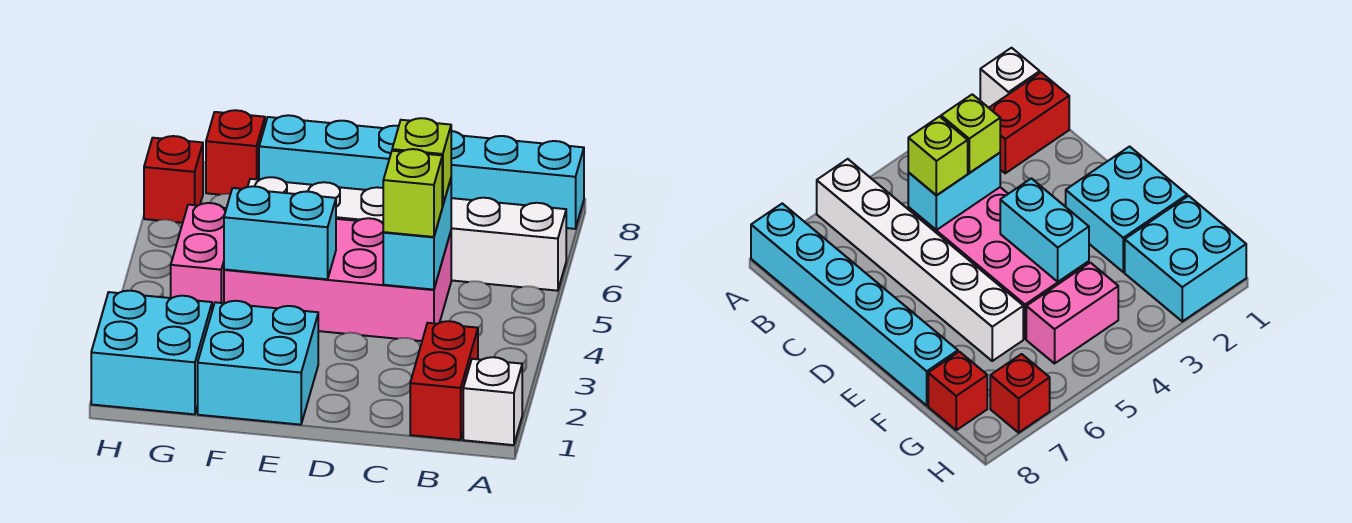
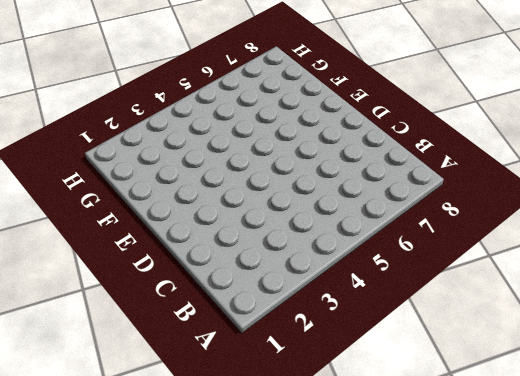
none -> white 1x1 brick [463,357,522,445]
none -> white 1x6 brick [248,177,566,291]
none -> cyan 1x6 brick [259,115,584,229]

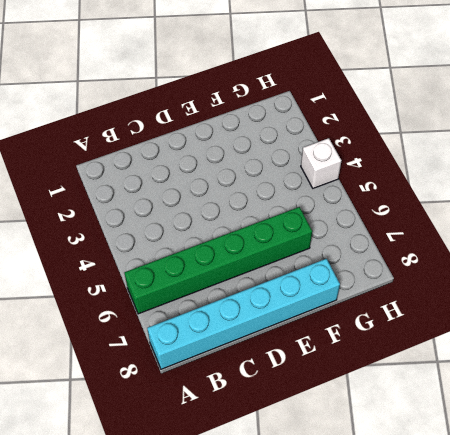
green 1x6 brick [124,207,312,314] -> white 1x6 brick [248,177,566,291]
white 1x1 brick [301,138,341,188] -> white 1x1 brick moved to [463,357,522,445]
none -> red 1x2 brick [410,321,478,440]
none -> pink 2x4 brick [224,218,451,341]
none -> cyan 2x2 brick [198,301,318,425]

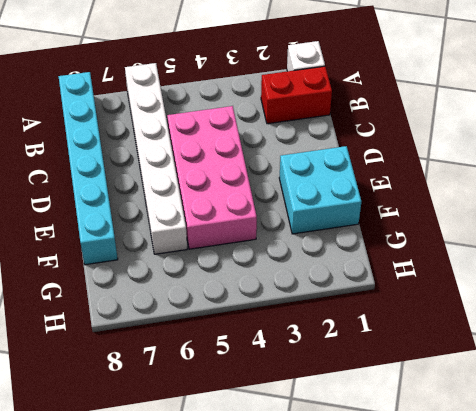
none -> cyan 2x2 brick [91,291,212,414]
none -> pink 1x2 brick [171,203,226,310]
none -> red 1x1 brick [206,110,265,195]

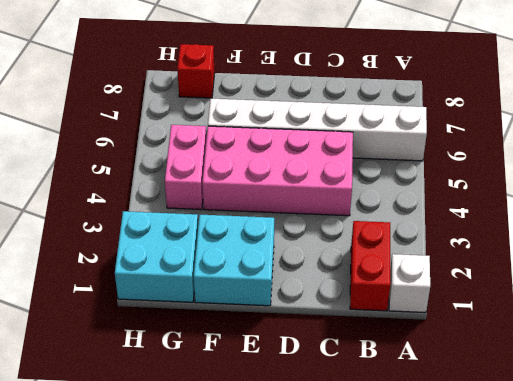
none -> cyan 1x6 brick [259,115,584,229]
none -> red 1x1 brick [144,136,203,223]
none -> cyan 1x2 brick [383,179,451,290]

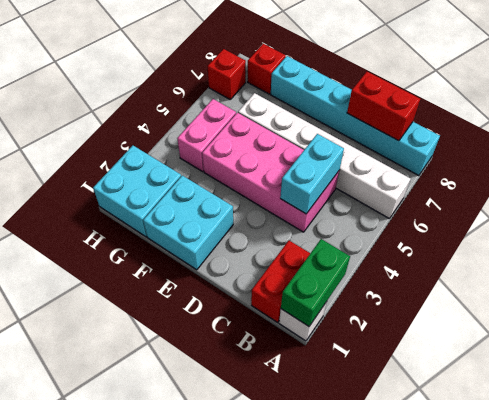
green 1x2 brick [281,239,350,326] -> none
red 1x2 brick [347,72,420,141] -> none
none -> cyan 1x2 brick [224,186,336,279]
none -> lime 1x1 brick [383,149,442,237]
none -> lime 1x1 brick [392,118,451,206]

